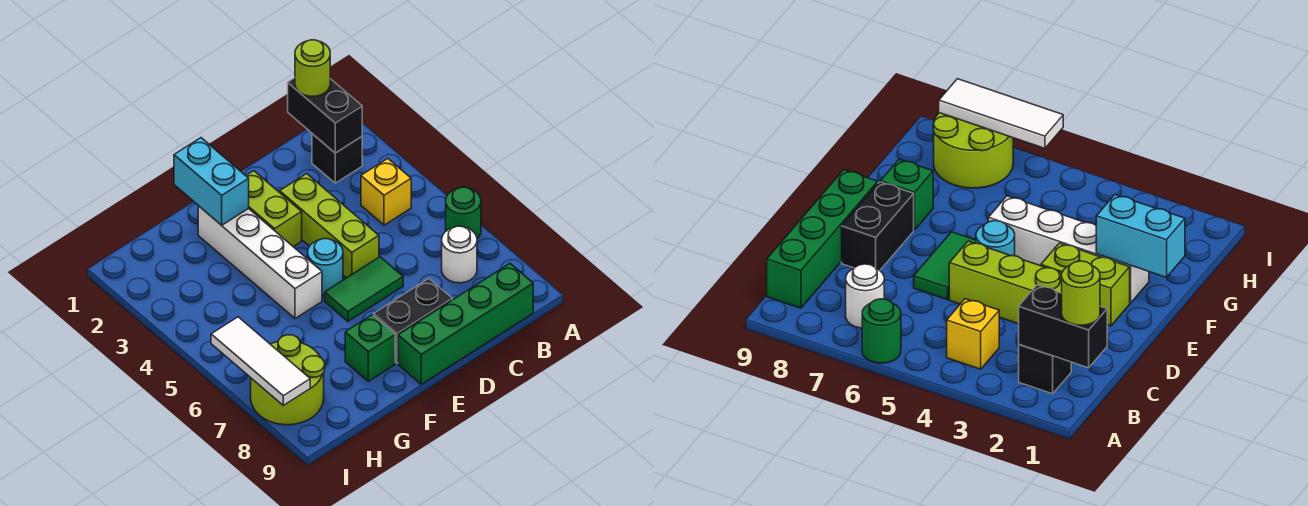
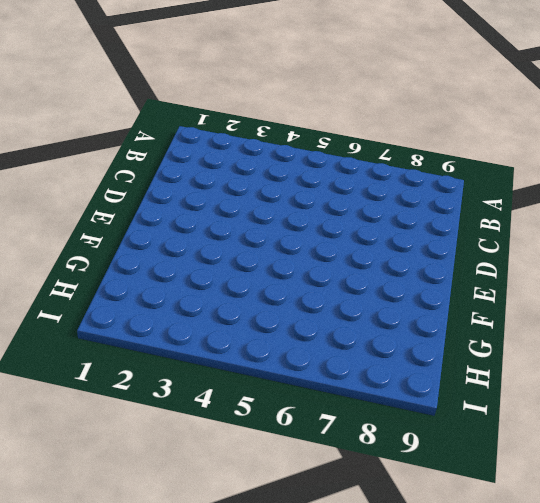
none -> green 1x1 round brick [446,187,481,238]
none -> black 1x1 brick [312,134,362,183]
none -> yellow 1x1 brick [361,159,411,225]

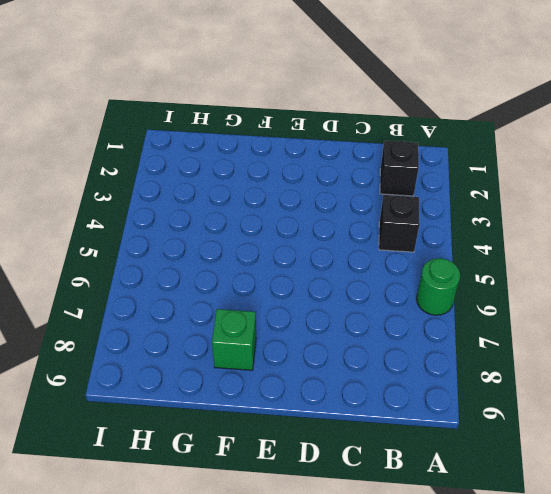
black 1x1 brick [379,195,420,252] -> yellow 1x1 brick [361,159,411,225]
none -> white 1x1 round brick [442,226,477,283]
none -> green 1x4 brick [398,264,533,384]
none -> lime 1x3 brick [280,174,379,278]

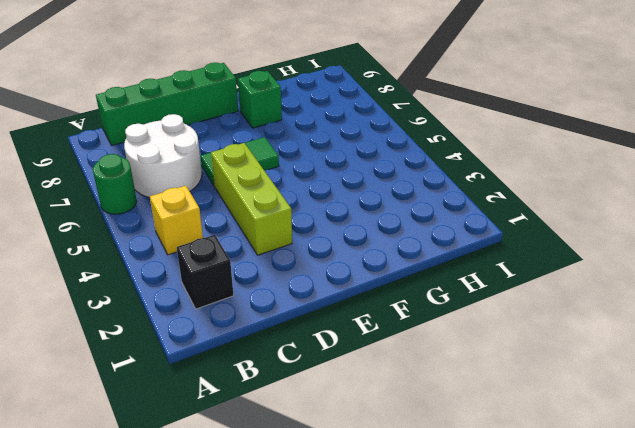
white 2x2 round brick [124,114,202,198] -> white 1x1 round brick [442,226,477,283]
none -> black 1x2 brick [374,279,452,363]
none -> lime 1x2 brick [246,171,302,247]
none -> cyan 1x1 round brick [308,239,343,295]

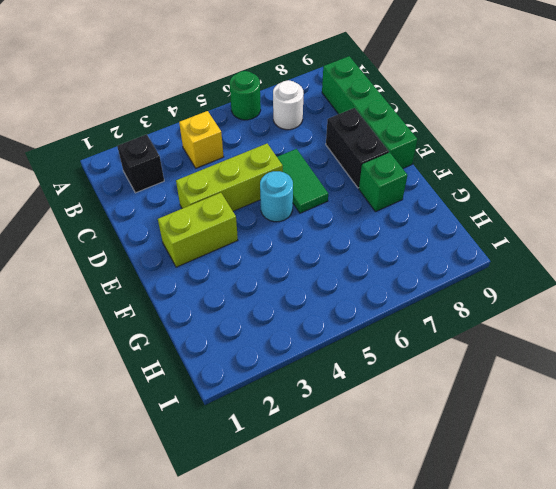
none -> white 1x4 brick [198,206,322,318]
none -> lime 2x2 round brick [251,335,325,425]
none -> black 1x2 brick [288,78,362,153]

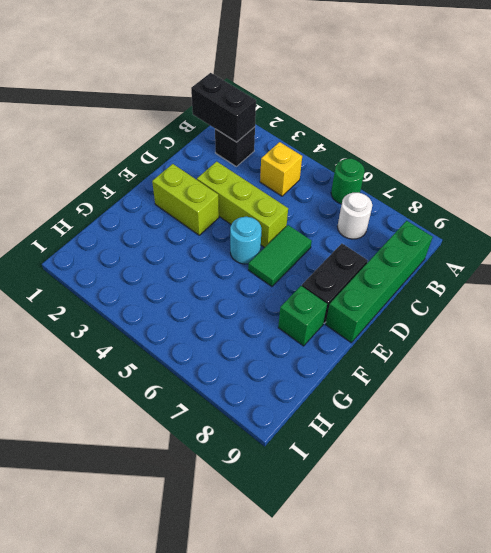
none -> white 1x4 brick [198,206,322,318]
none -> lime 2x2 round brick [251,335,325,425]
none -> cyan 1x2 brick [174,138,249,225]

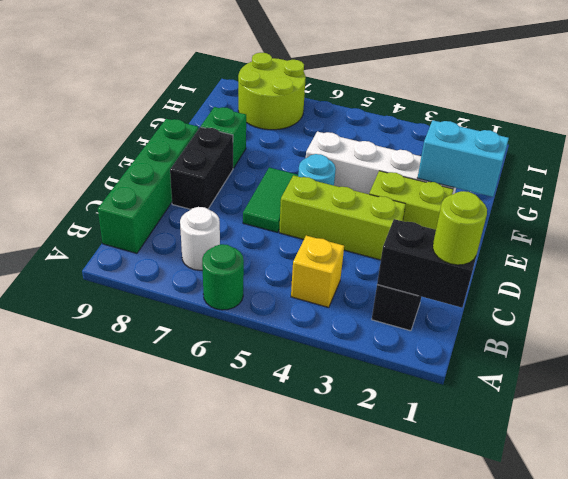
none -> white 1x3 tile [211,317,310,405]

